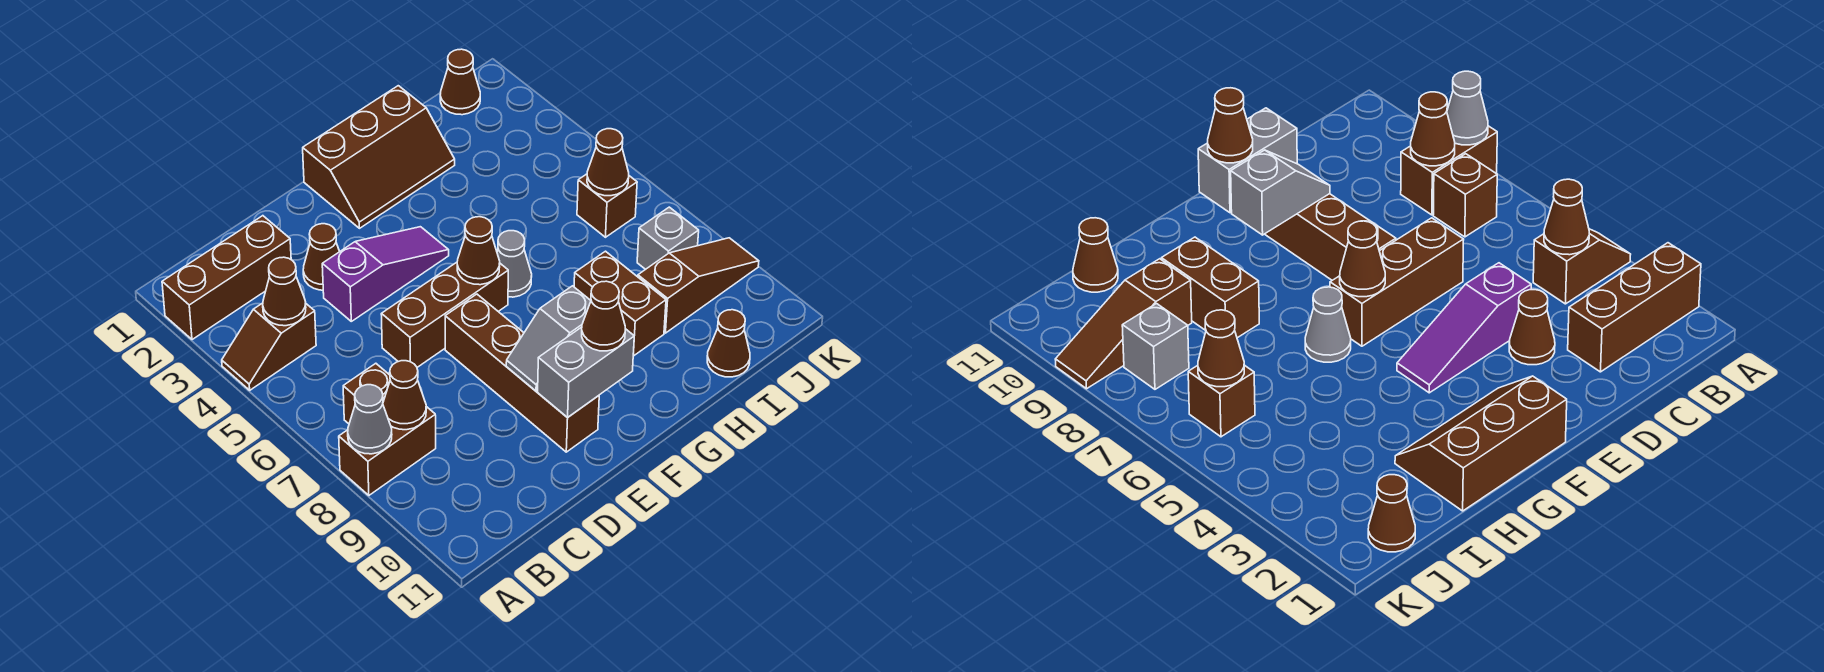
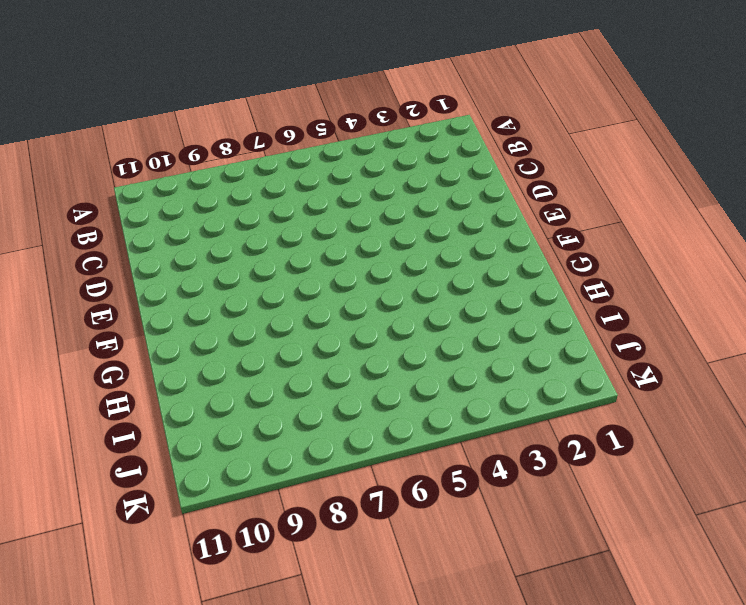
none -> brown 1x3 brick [162,216,291,340]
none -> brown 1x2 slope [222,303,316,390]
none -> brown 1x2 brick [339,407,436,495]

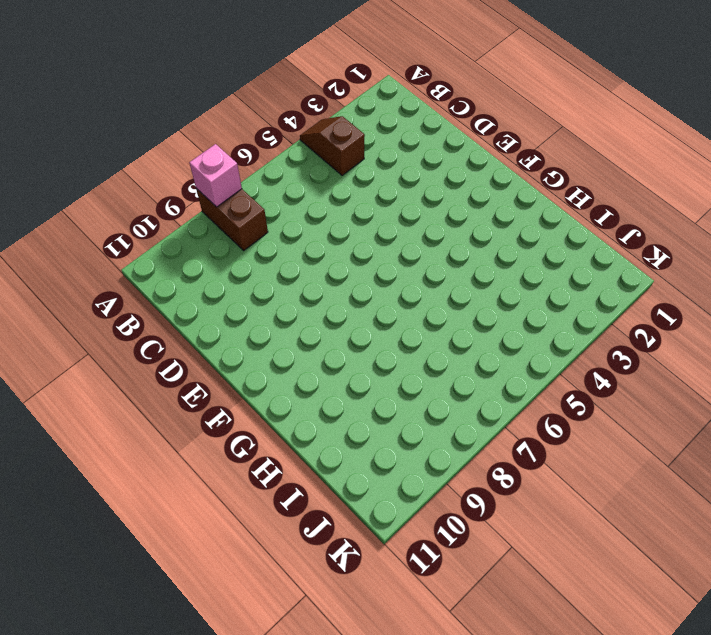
pink 1x1 brick [189,144,242,207] -> grey 1x1 cone [348,385,392,454]
none -> brown 1x3 brick [162,216,291,340]
none -> brown 1x1 brick [343,363,390,424]
none -> brown 1x1 cone [303,224,340,290]

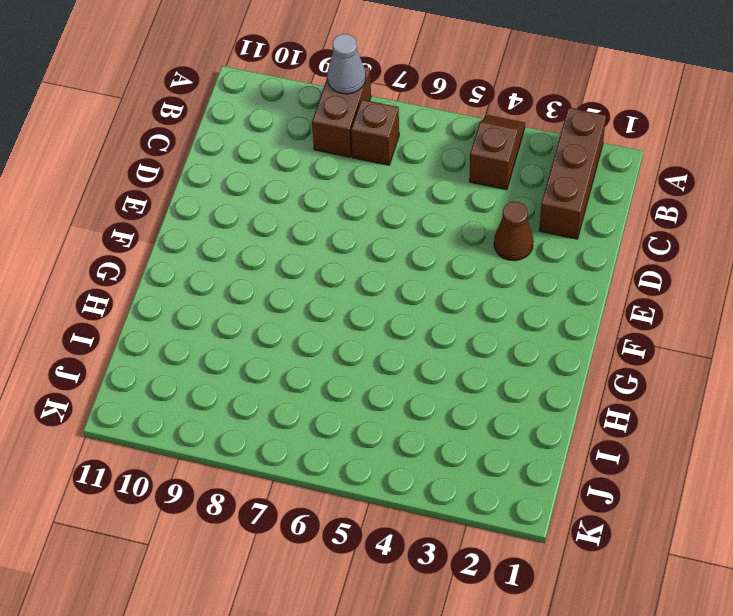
none -> purple 1x3 slope [322,227,449,321]
none -> brown 1x3 brick [381,262,508,367]
none -> brown 1x4 brick [445,294,599,452]

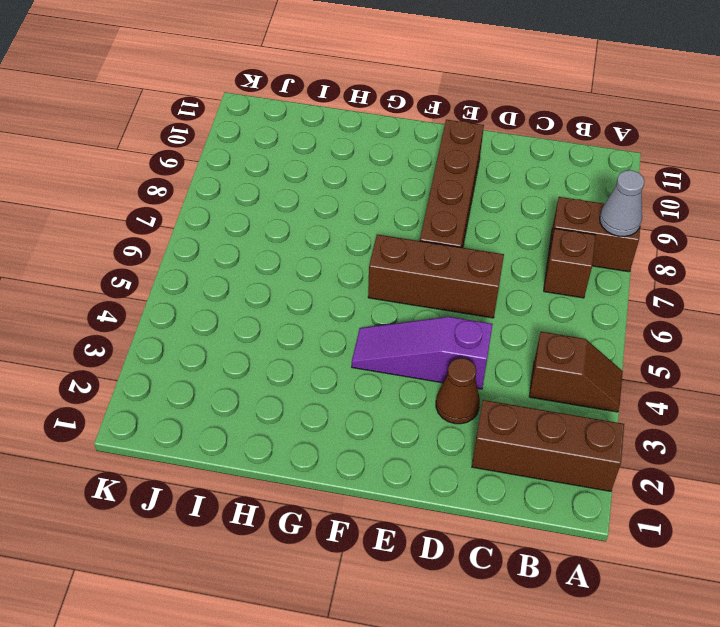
none -> brown 2x3 slope [303,86,455,228]
none -> grey 1x1 cone [497,231,532,297]
none -> brown 1x2 brick [574,251,666,356]

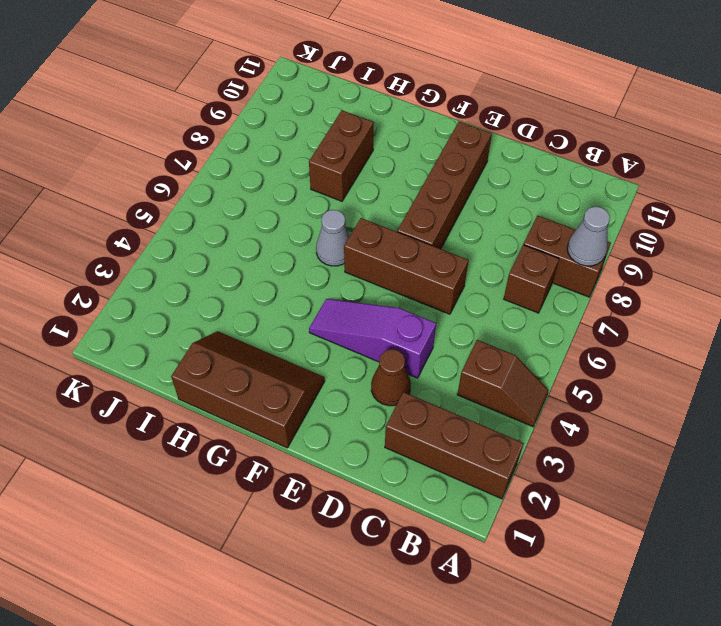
none -> brown 1x3 slope [638,238,759,333]
none -> brown 1x1 cone [707,310,750,377]
none -> brown 1x1 cone [440,49,480,115]

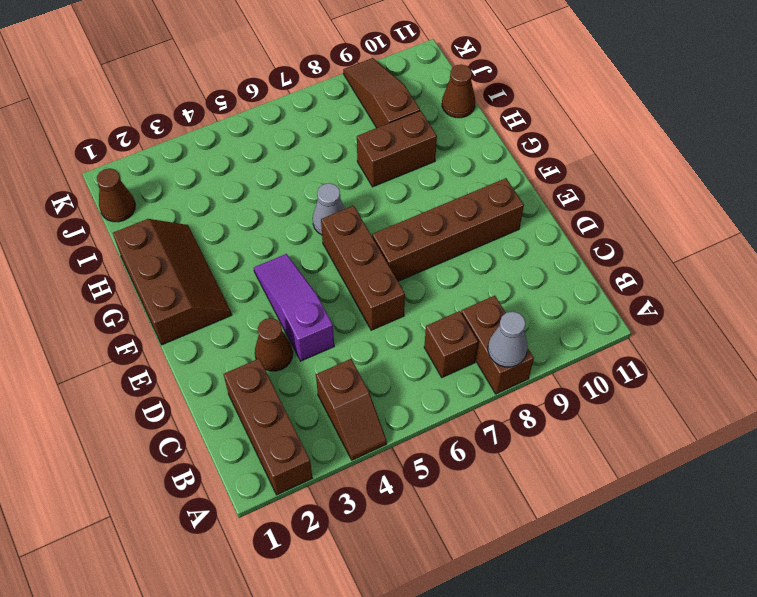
none -> brown 1x1 brick [577,174,637,237]
none -> grey 1x1 brick [637,207,699,269]
none -> brown 1x1 cone [263,257,306,326]

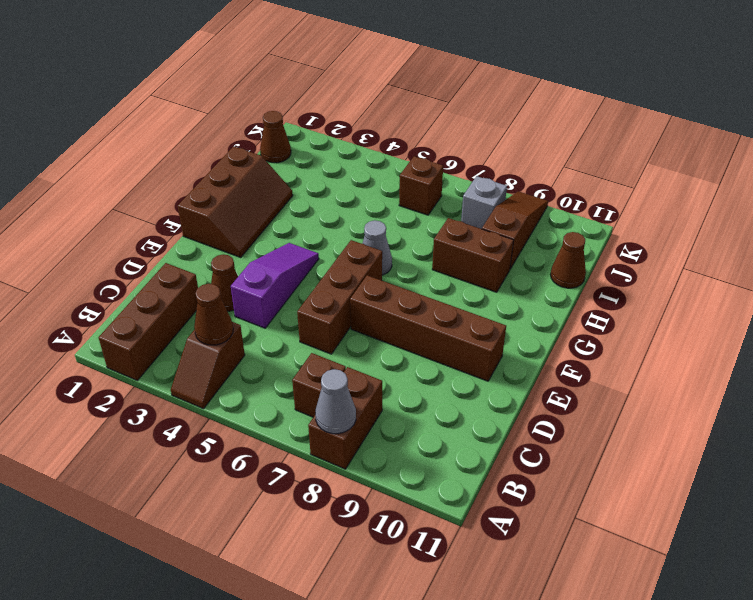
none -> brown 1x1 cone [383,361,426,430]
none -> grey 1x2 slope [506,286,591,391]
none -> grey 1x2 brick [538,327,634,418]

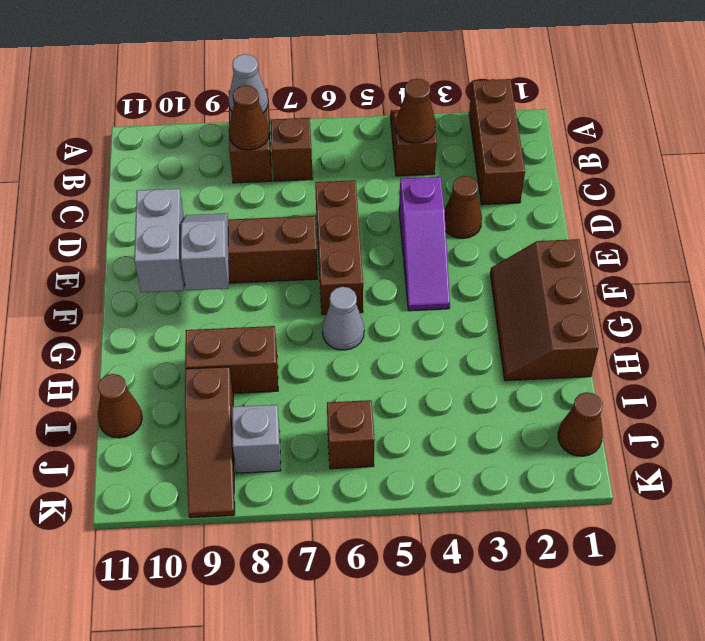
none -> brown 1x1 cone [457,217,500,285]
none -> brown 1x1 cone [587,129,629,196]
none -> brown 1x1 cone [582,281,625,351]

